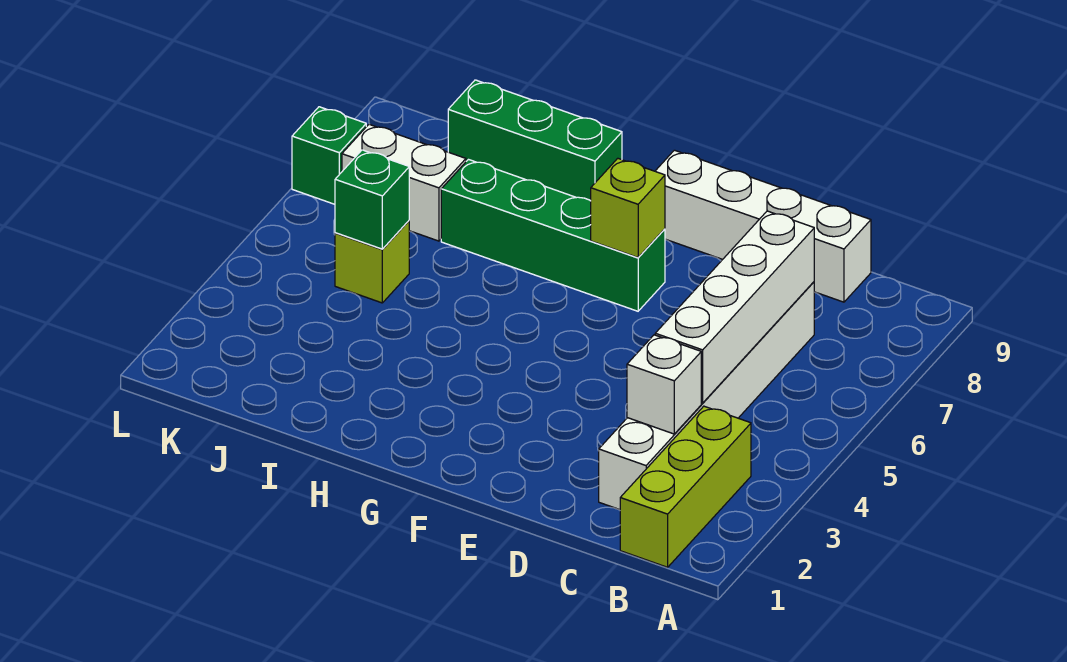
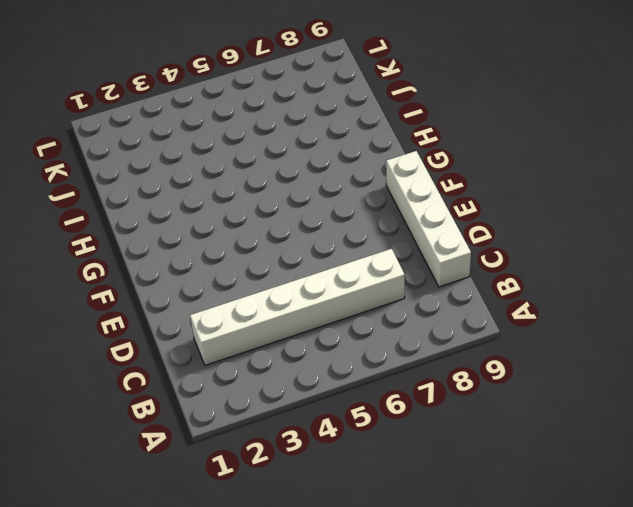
none -> lime 1x3 brick [620,406,751,567]
none -> green 1x4 brick [441,160,665,311]
none -> green 1x3 brick [448,80,622,201]

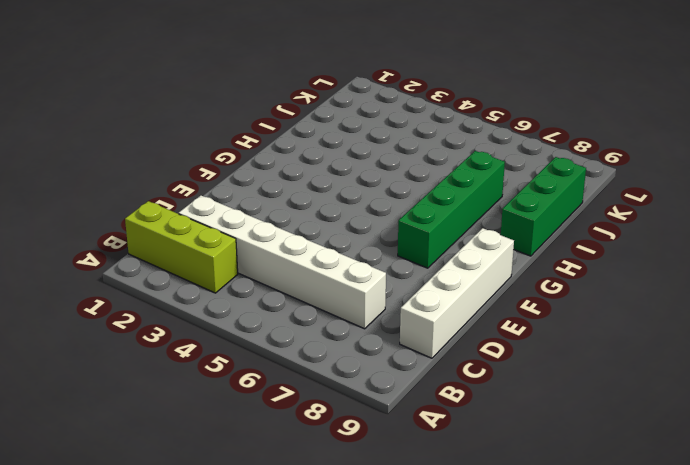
none -> lime 1x1 brick [335,221,409,303]
none -> white 1x2 brick [342,124,466,241]
none -> green 1x1 brick [292,107,366,204]

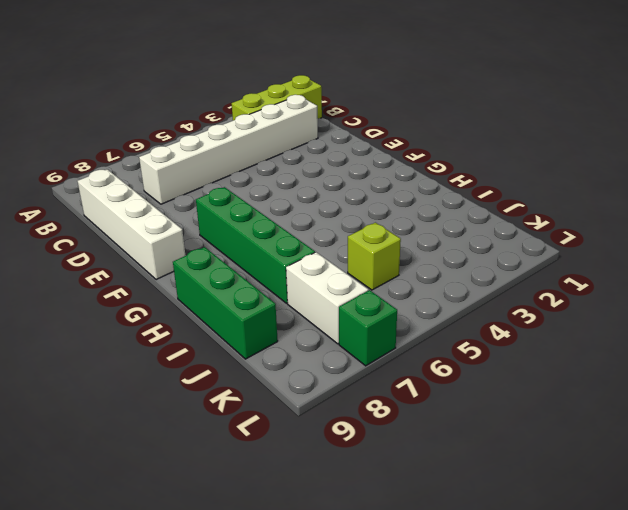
none -> white 1x1 brick [627,335,701,434]
none -> white 1x4 brick [655,211,814,403]
none -> lime 1x1 brick [591,158,665,257]

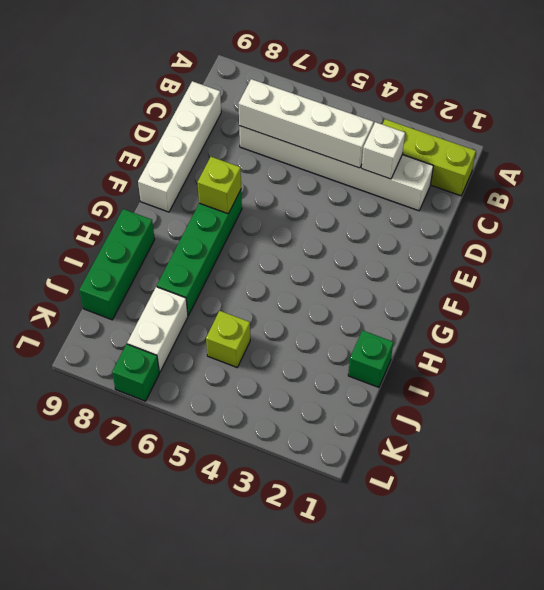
green 1x1 brick [348,330,393,387] -> green 1x1 brick moved to [335,150,409,249]

